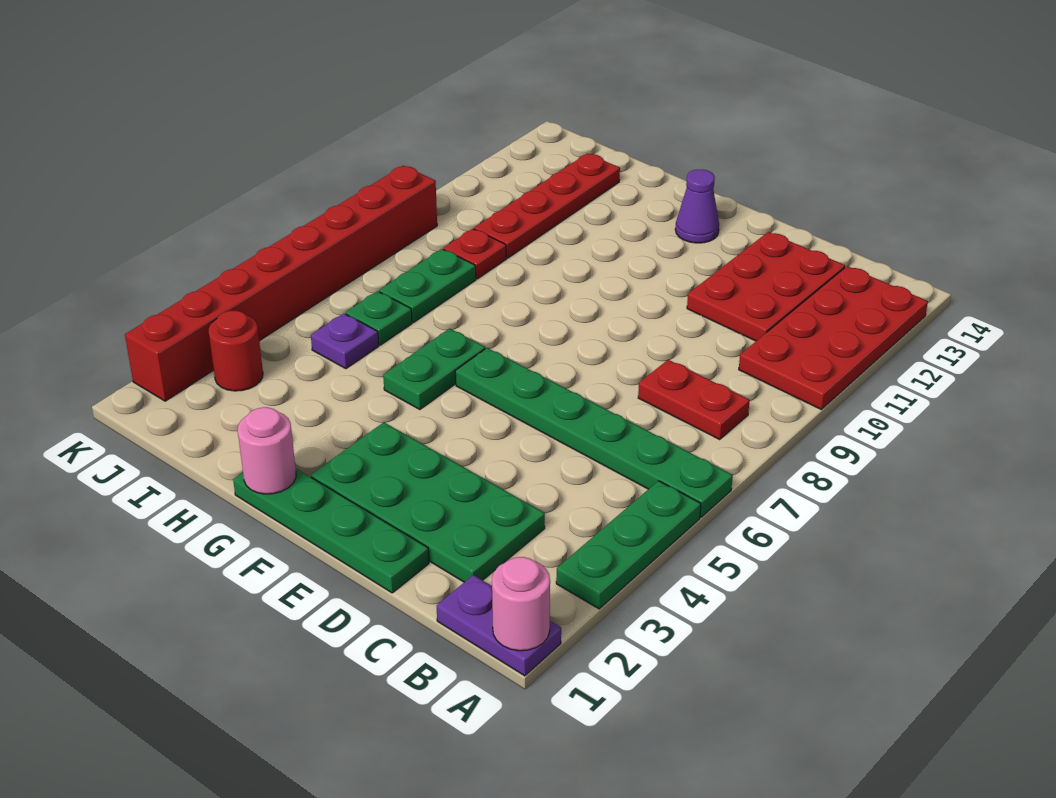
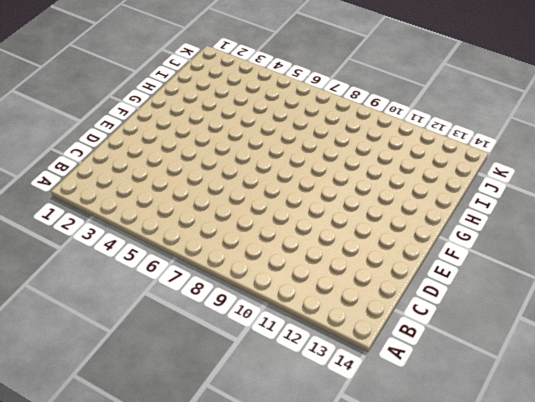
none -> purple 1x2 plate [437,575,561,676]
none -> green 1x3 plate [556,481,701,609]
none -> green 1x6 plate [455,348,733,517]

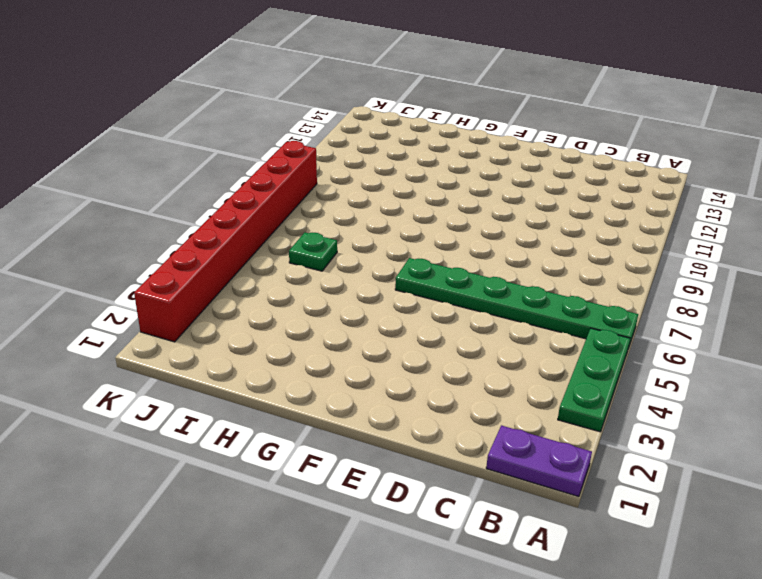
none -> red 2x4 plate [739,266,928,409]
none -> red 1x2 plate [638,360,750,439]
none -> green 2x4 plate [311,422,545,582]

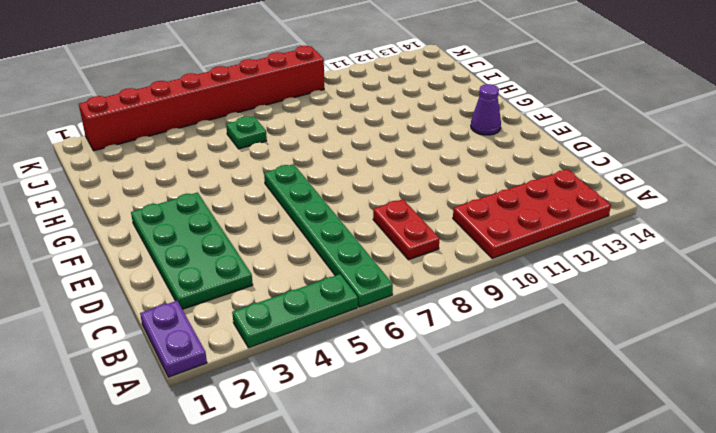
none -> red 2x3 plate [687,232,845,341]
none -> green 1x4 plate [233,468,429,593]
none -> green 1x2 plate [383,328,485,410]

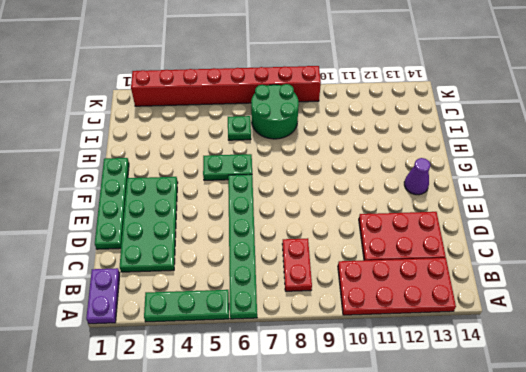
green 2x2 round brick [251,84,299,139] -> green 1x2 plate [379,249,476,322]
none -> purple 1x1 plate [311,313,379,369]
none -> red 1x1 plate [443,229,506,279]
none -> red 1x4 plate [474,153,620,258]

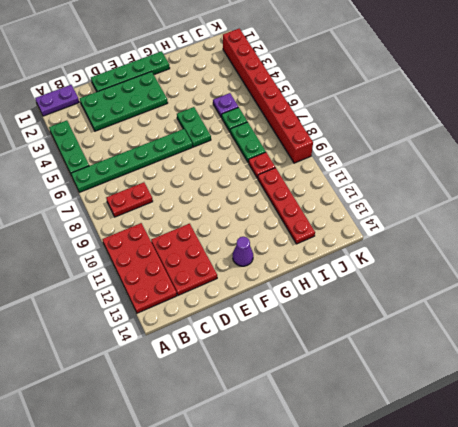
none -> red 1x1 round brick [209,311,263,391]
none -> pink 1x1 round brick [492,557,550,651]
none -> pink 1x1 round brick [238,407,296,494]

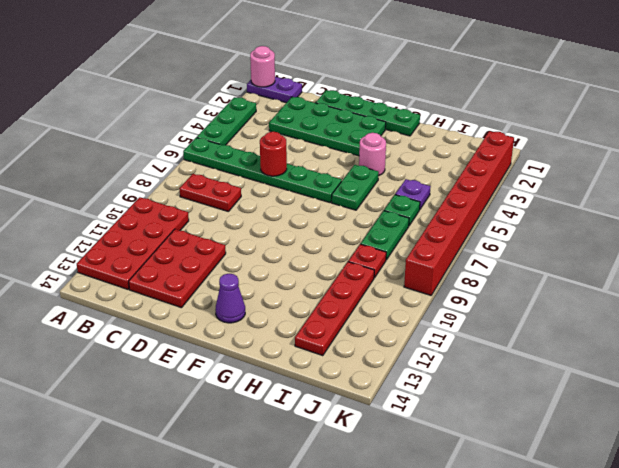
red 1x1 round brick [260,132,287,176] -> red 1x1 round brick moved to [209,311,263,391]
pink 1x1 round brick [359,133,386,176] -> pink 1x1 round brick moved to [238,407,296,494]

